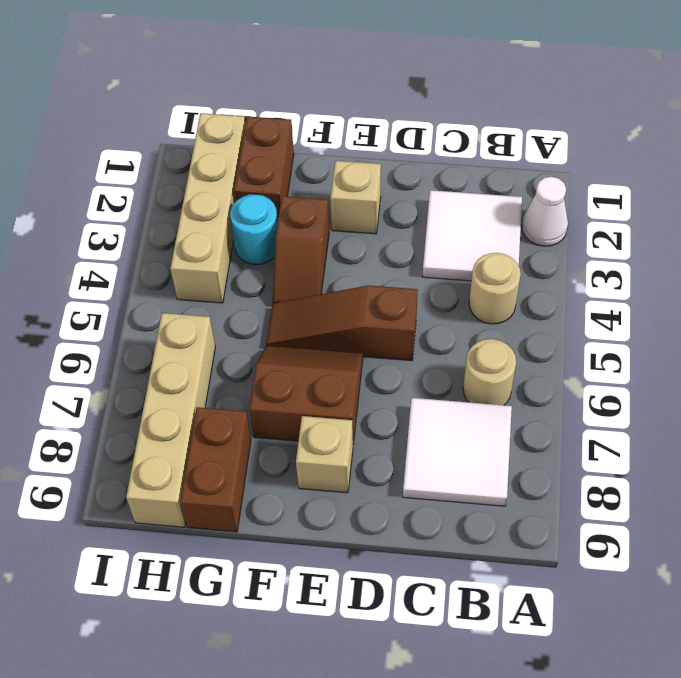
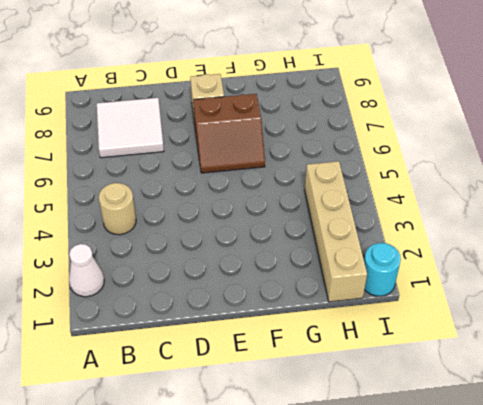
cyan 1x1 round brick [364,243,401,296] -> cyan 1x1 round brick moved to [230,194,278,265]
none -> white 2x2 tile [423,190,522,281]
none -> tan 1x1 round brick [463,339,516,405]
none -> brown 1x3 slope [266,285,418,361]

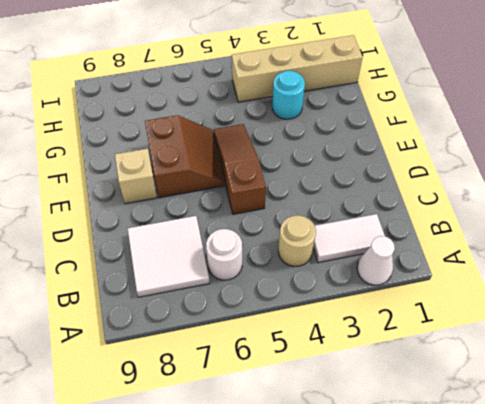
white 1x2 tile [313,214,385,263] -> white 2x2 tile [423,190,522,281]
white 1x1 round brick [206,229,242,280] -> tan 1x1 round brick [463,339,516,405]
none -> tan 1x1 brick [330,161,381,234]
none -> brown 1x2 slope [273,196,329,303]
none -> brown 1x2 brick [234,117,294,221]

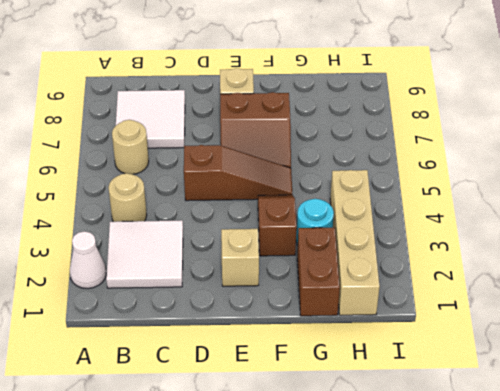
none -> brown 1x2 brick [180,407,251,532]
none -> tan 1x4 brick [126,313,215,527]

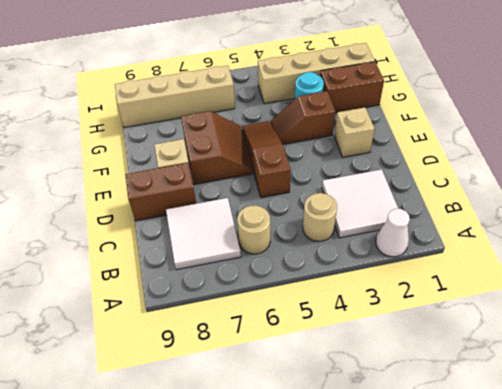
brown 1x2 brick [126,163,196,221] -> brown 1x2 brick moved to [180,407,251,532]

